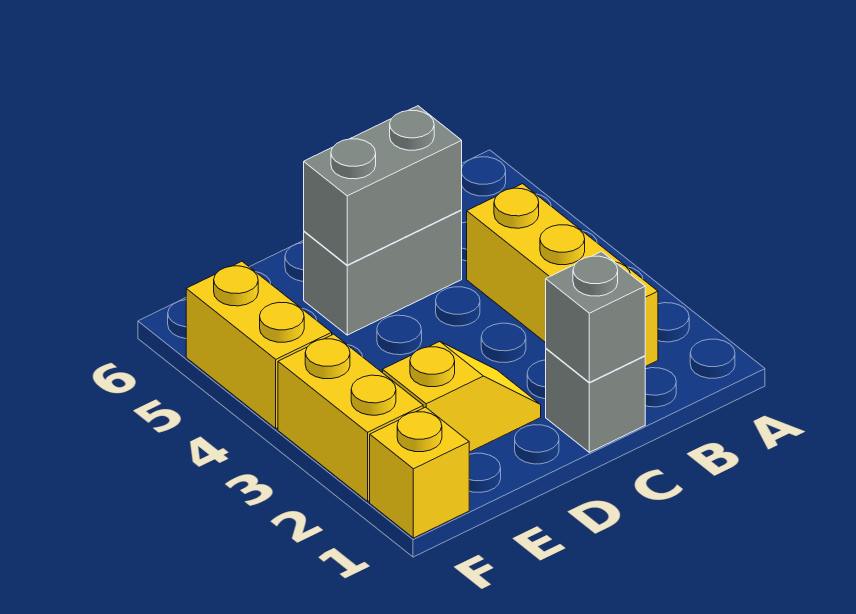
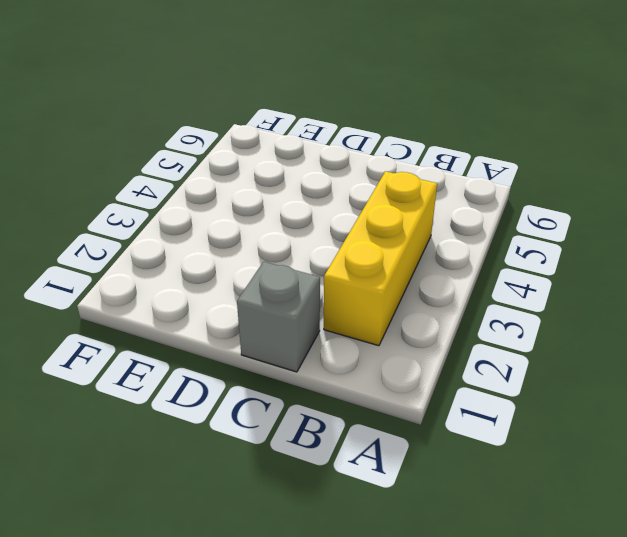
none -> grey 1x2 brick [304,210,462,335]
none -> yellow 1x2 slope [383,342,541,452]

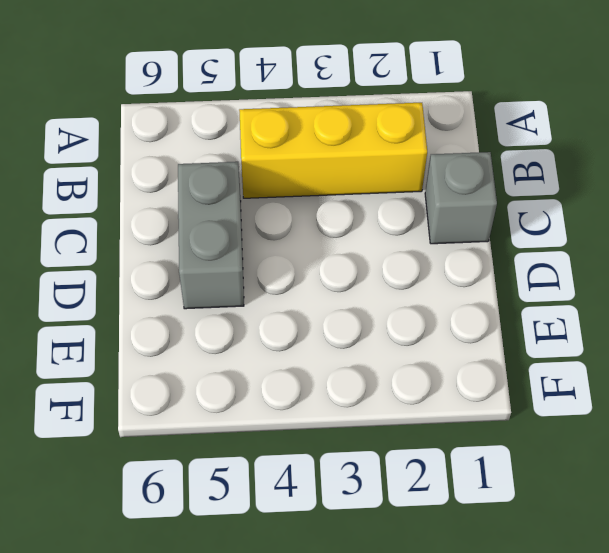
none -> yellow 1x2 slope [383,342,541,452]
none -> yellow 1x1 brick [370,407,469,538]

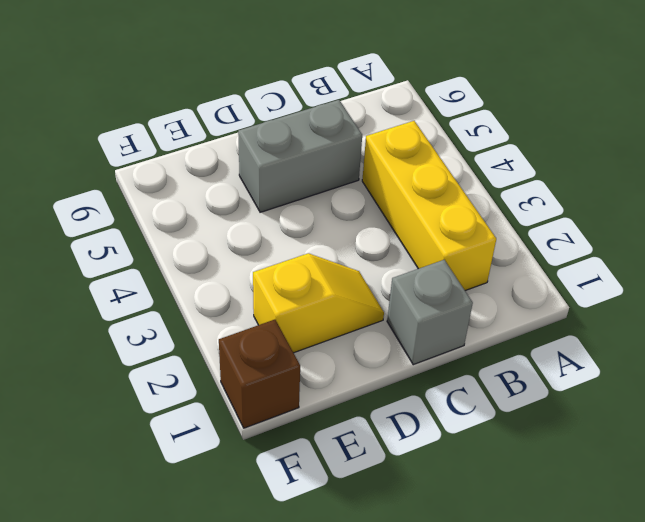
brown 1x1 brick [219,320,300,428] -> yellow 1x1 brick [370,407,469,538]
none -> yellow 1x2 brick [278,334,423,501]
none -> yellow 1x2 brick [186,261,332,428]

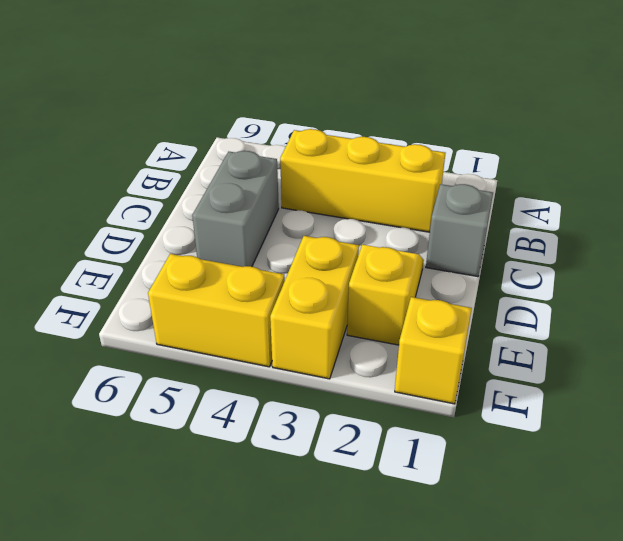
yellow 1x2 brick [270,236,359,379] -> yellow 1x2 brick turned to [278,334,423,501]
none -> grey 1x1 brick [546,252,645,382]
none -> grey 1x2 brick [304,106,462,265]

